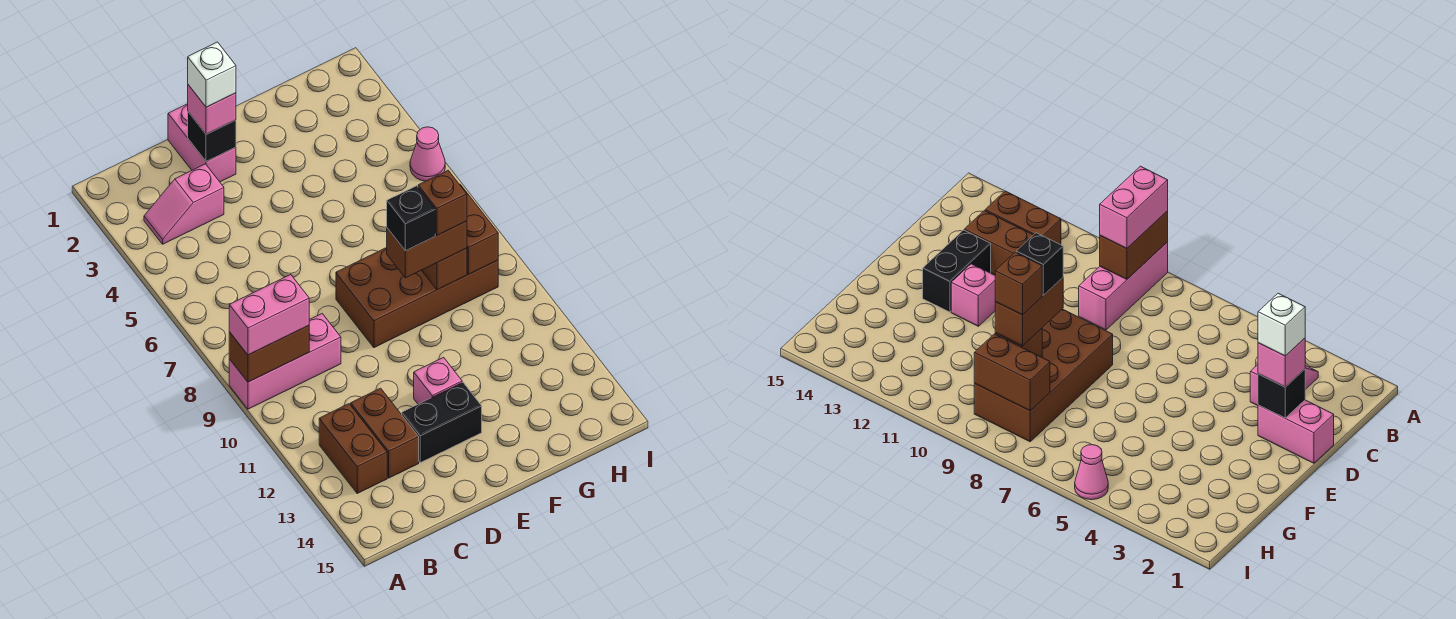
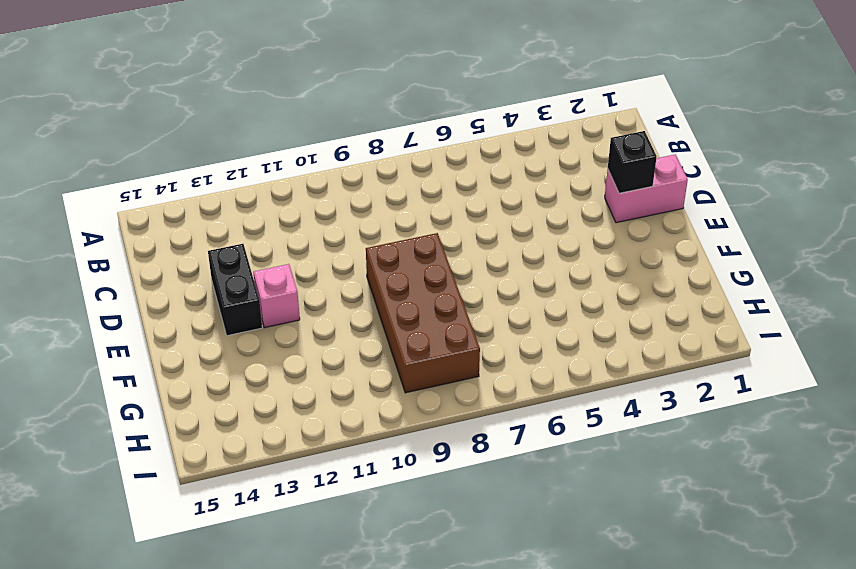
none -> pink 1x3 brick [229,314,341,409]
none -> pink 1x2 slope [144,164,224,244]
none -> brown 1x2 brick [319,404,387,493]

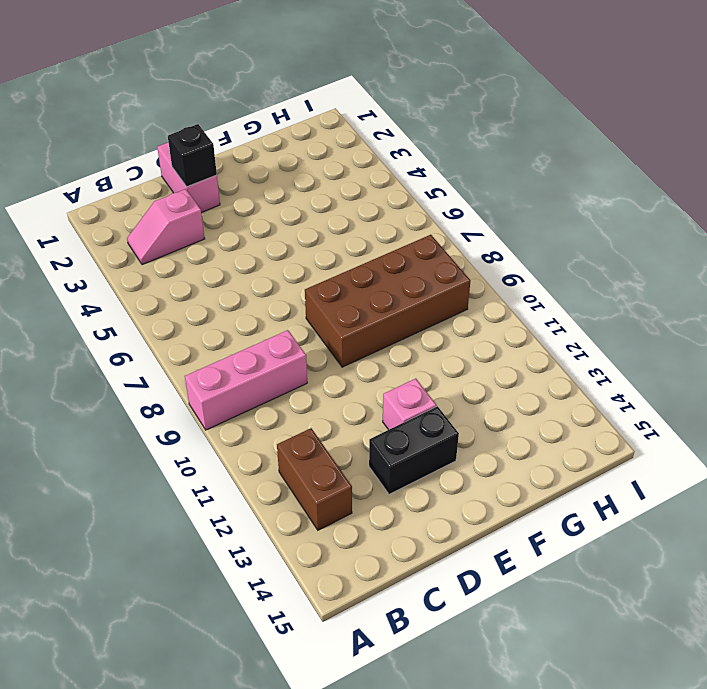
none -> brown 1x2 brick [351,388,419,478]
none -> pink 1x1 cone [410,127,445,181]
none -> brown 1x2 brick [229,326,309,382]

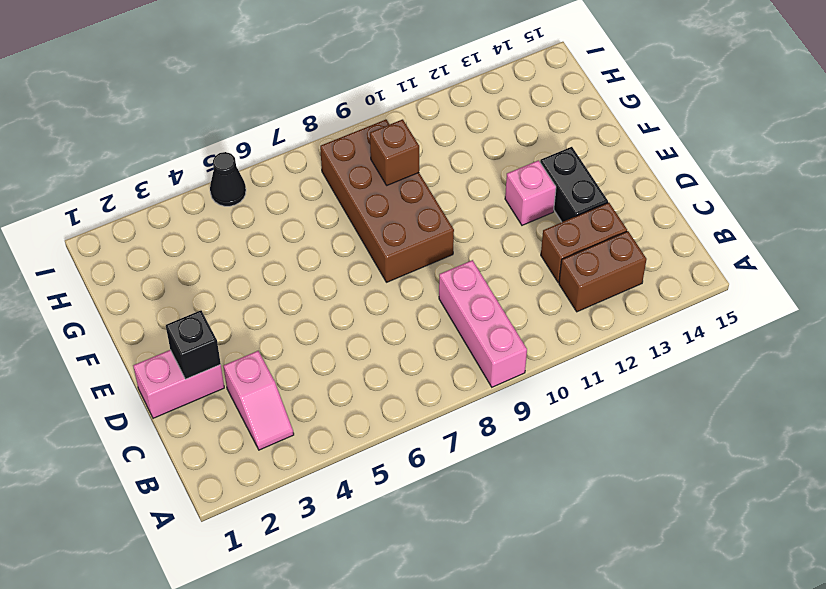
black 1x1 cone [210,152,246,206] -> pink 1x1 cone [410,127,445,181]
none -> brown 1x2 brick [229,326,309,382]
none -> brown 1x2 brick [460,185,498,274]
none -> pink 1x2 brick [229,275,309,355]

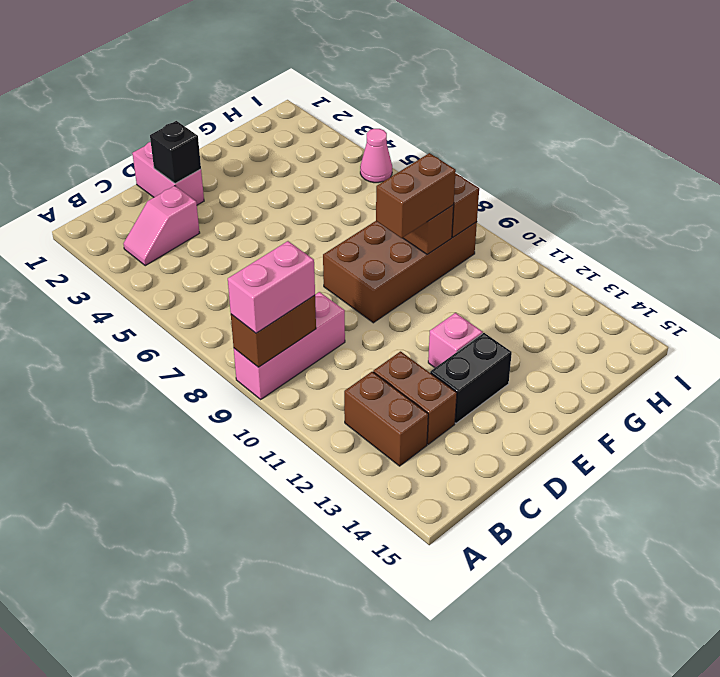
none -> pink 1x1 brick [188,85,236,134]
none -> white 1x1 brick [188,42,236,107]
none -> black 1x1 brick [387,186,435,251]

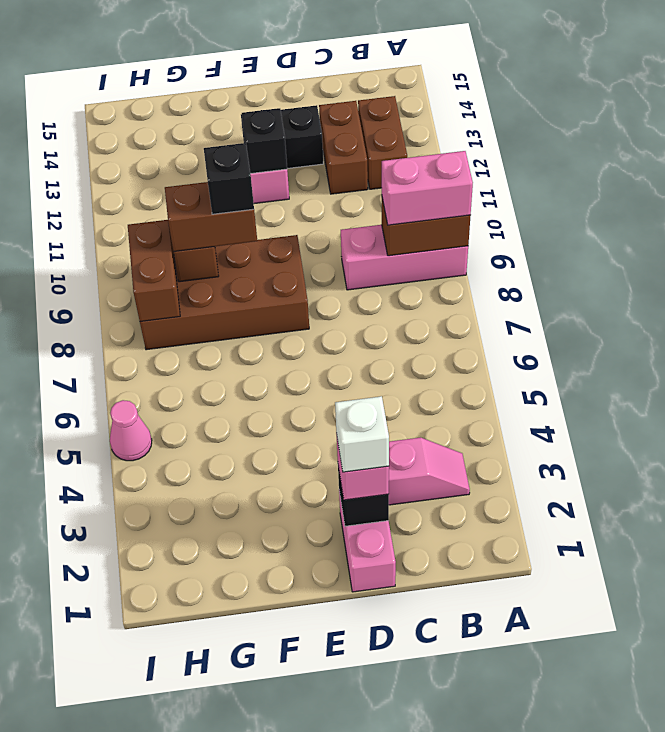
black 1x1 brick [242,108,287,174] -> none
none -> brown 1x1 brick [418,171,467,235]

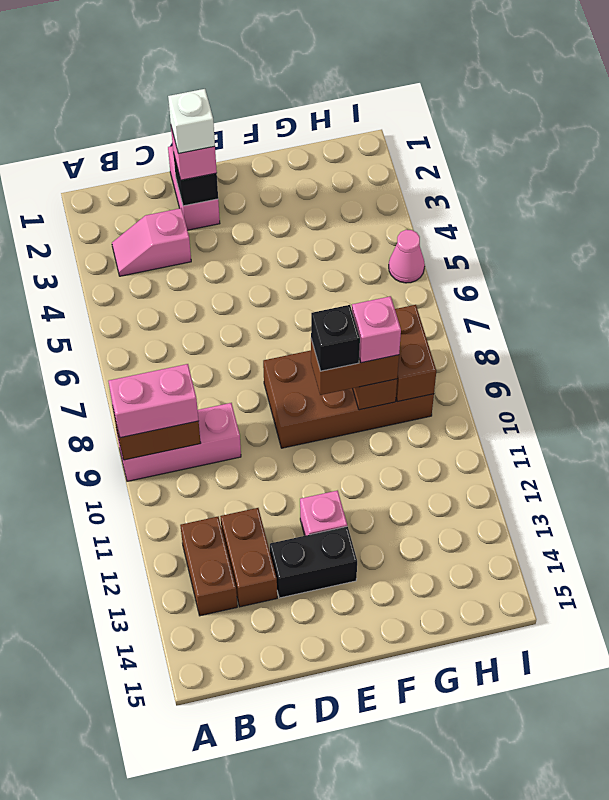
pink 1x1 brick [352,296,401,363] -> brown 1x1 brick [418,171,467,235]

